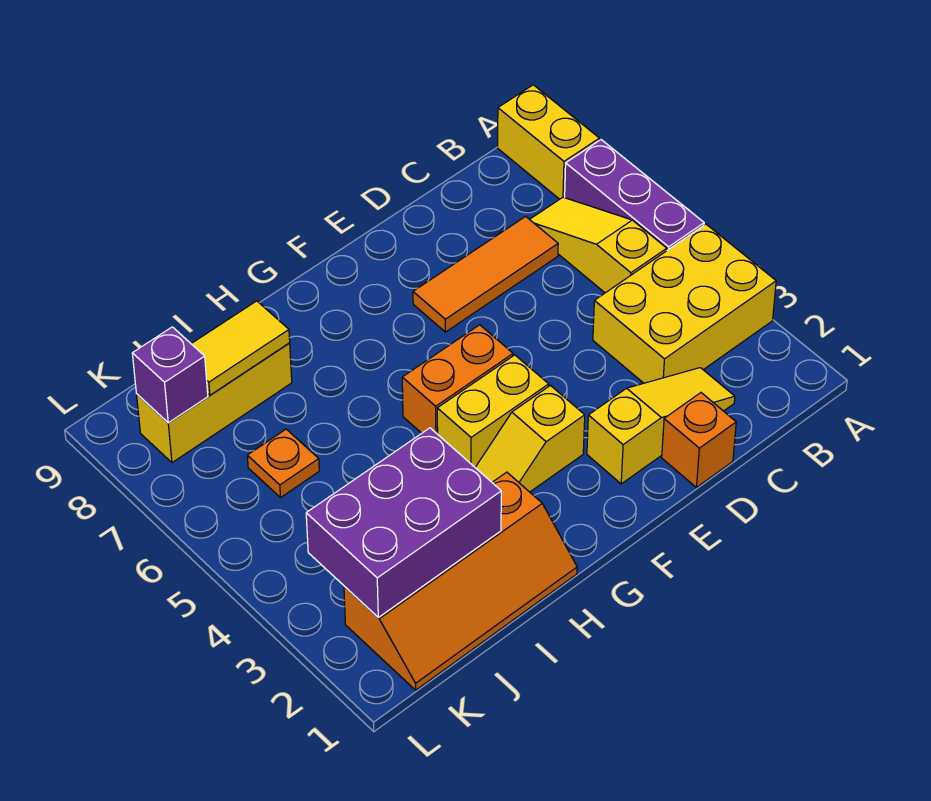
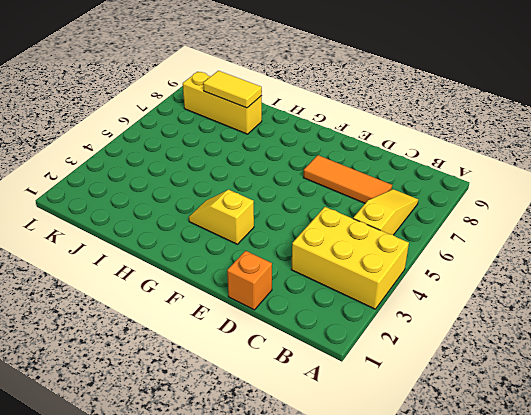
none -> purple 1x3 brick [565,140,704,250]
none -> yellow 1x2 brick [498,85,599,199]
none -> yellow 1x3 slope [587,368,735,484]

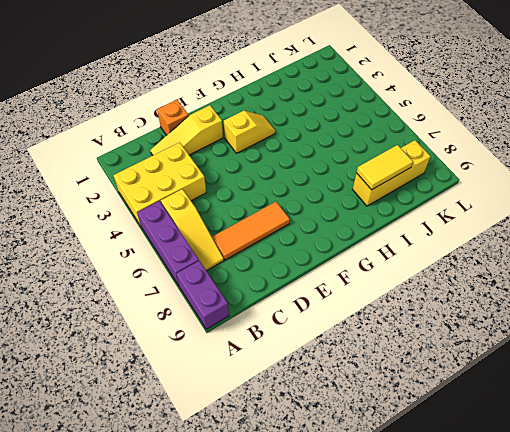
purple 1x2 brick [176,261,229,329] -> yellow 1x2 brick [498,85,599,199]
none -> yellow 1x2 brick [437,355,549,467]
none -> orange 1x2 brick [402,325,513,434]
none -> orange 2x4 slope [344,472,577,690]

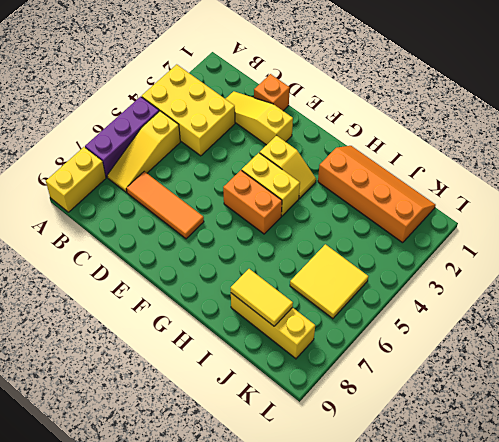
yellow 2x2 tile [290,244,368,319] -> orange 1x1 plate [247,429,319,497]
none -> purple 2x3 brick [306,428,501,617]
none -> purple 1x1 brick [132,327,208,423]

